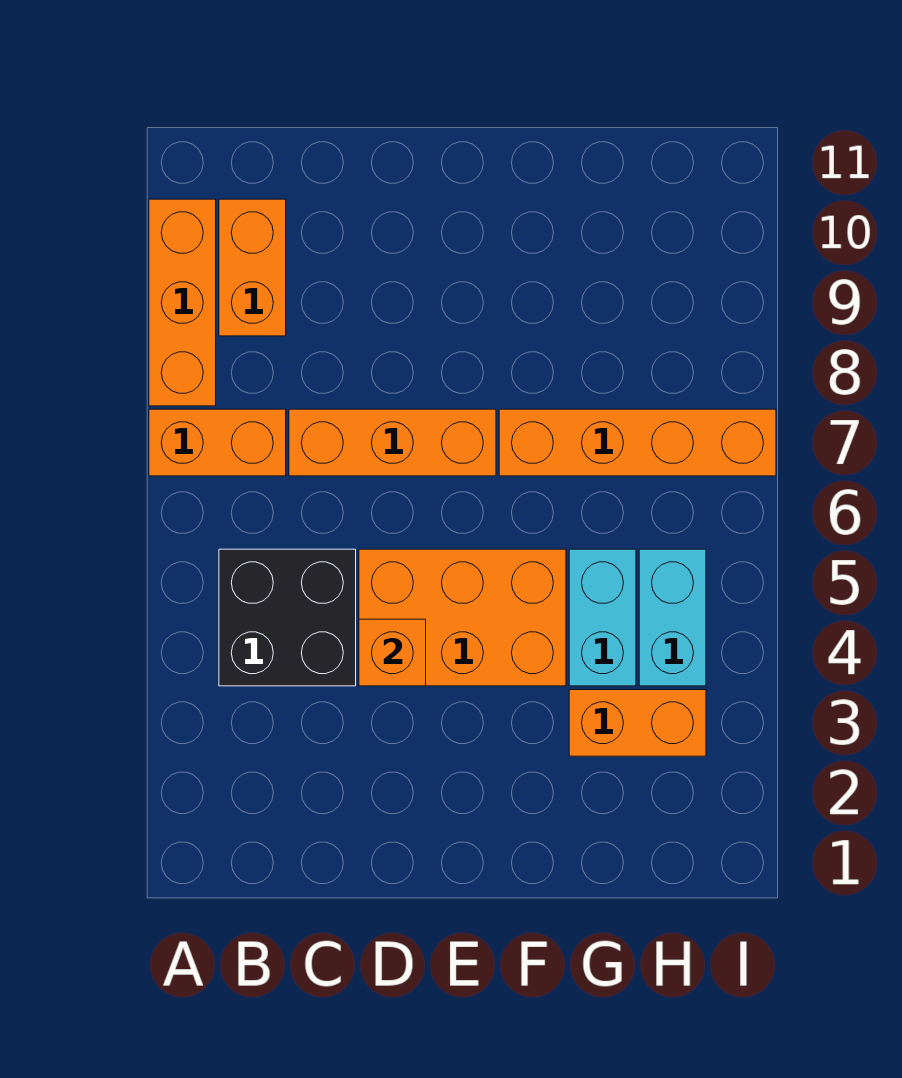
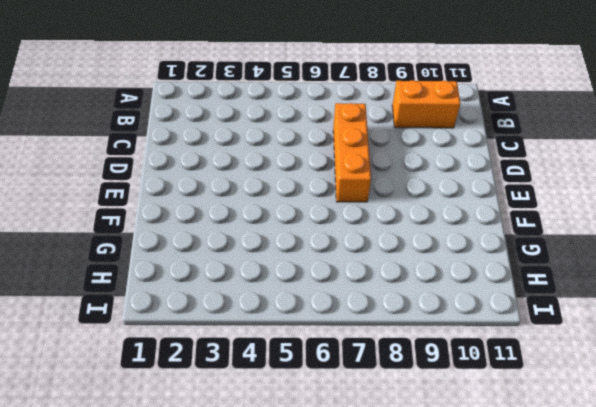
none -> orange 1x2 brick [149,409,286,476]
none -> orange 1x3 brick [149,199,216,406]

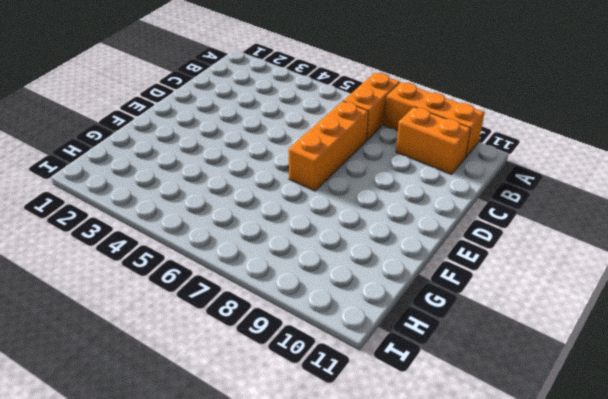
none -> black 2x2 brick [219,549,356,686]
none -> orange 2x3 brick [359,549,566,686]

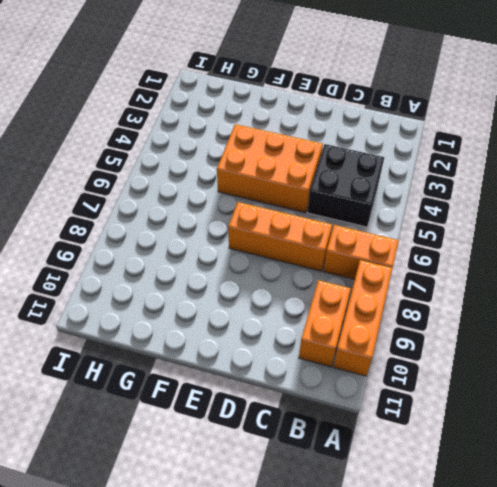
none -> orange 1x4 brick [499,409,776,476]
none -> orange 1x2 brick [569,690,706,756]

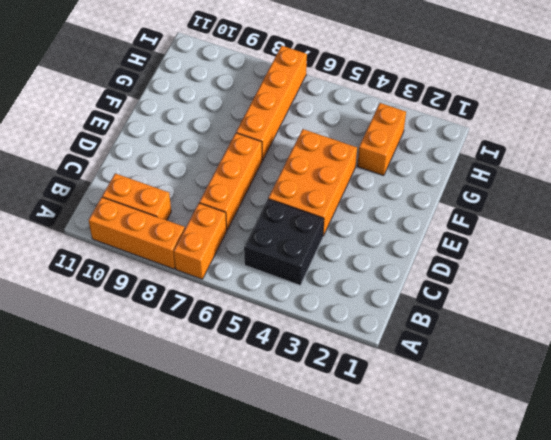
none -> cyan 1x2 brick [569,549,636,686]
none -> cyan 1x2 brick [639,549,706,686]

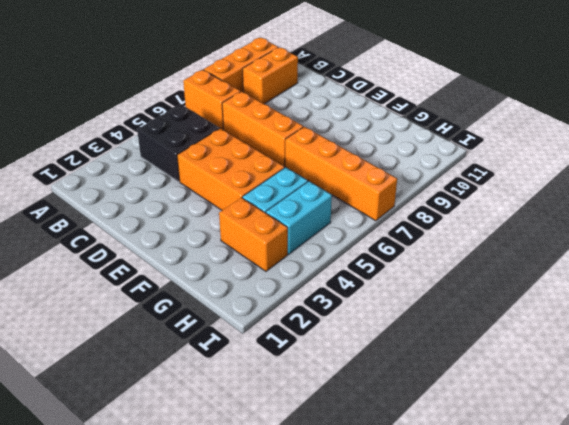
none -> orange 1x1 brick [359,619,426,686]

